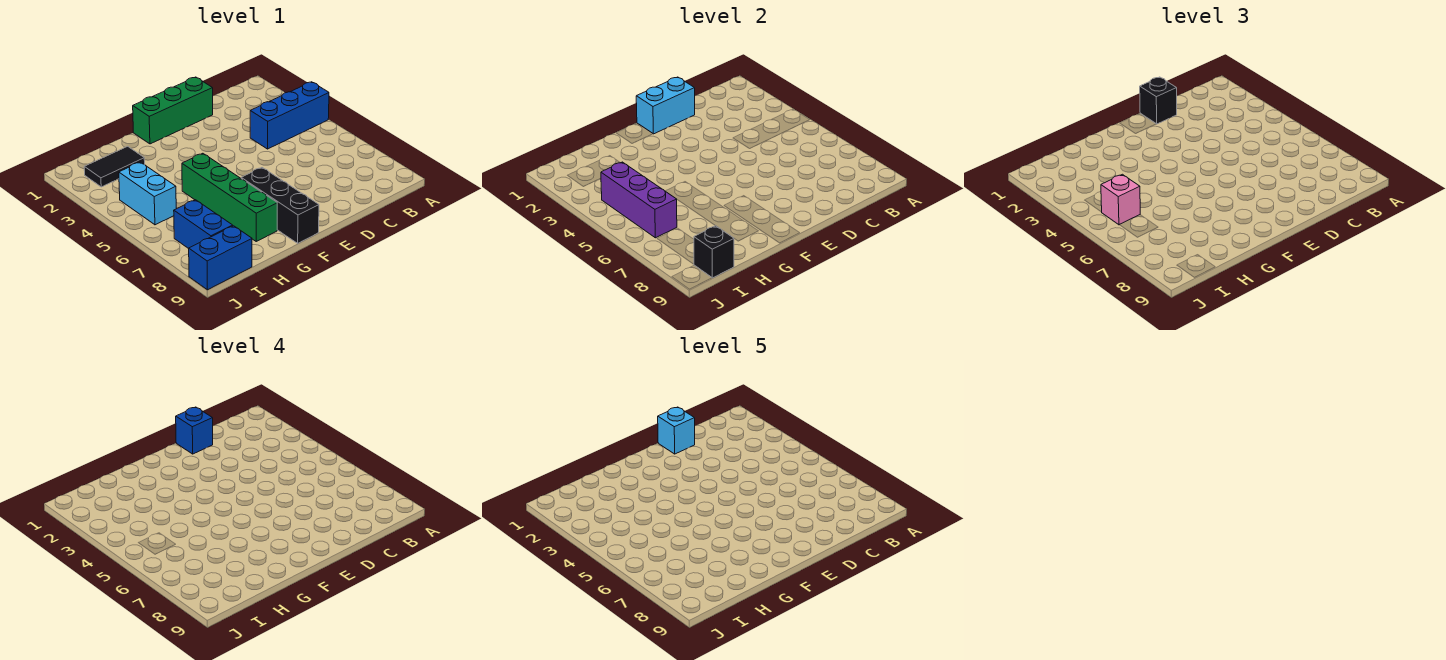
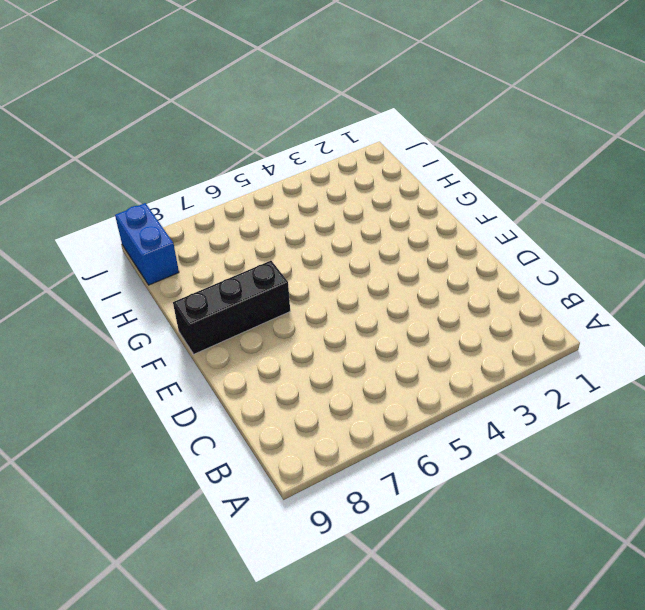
none -> blue 1x3 brick [250,82,329,149]
none -> green 1x3 brick [133,77,213,144]
none -> green 1x4 brick [182,153,277,241]

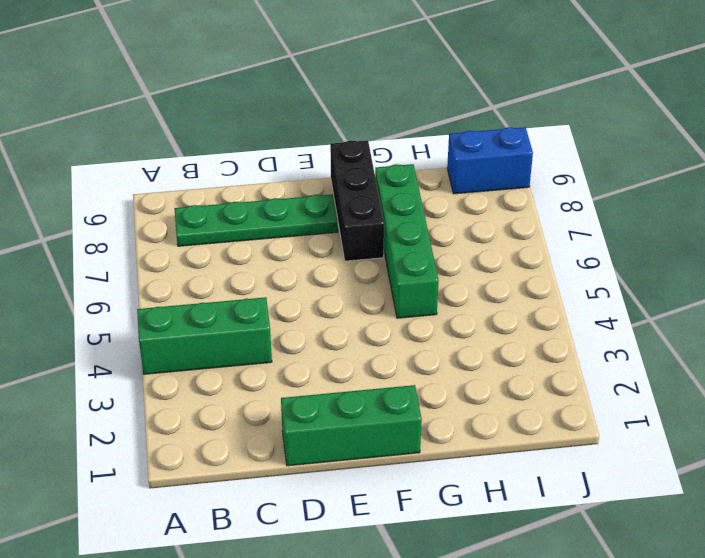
green 1x3 brick [137,297,272,374] -> blue 1x3 brick [250,82,329,149]
green 1x4 plate [174,195,338,246] -> none
none -> black 1x2 tile [84,146,145,187]
none -> cyan 1x2 brick [119,162,176,225]
none -> blue 1x2 brick [174,200,233,249]

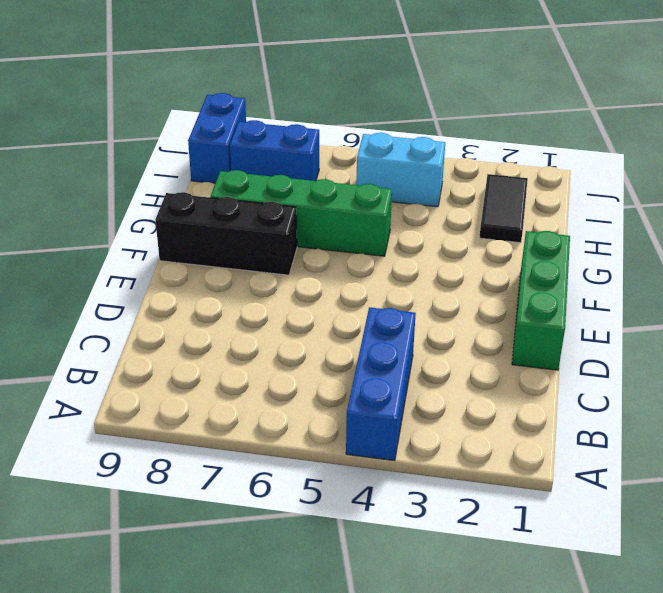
none -> cyan 1x2 brick [636,77,695,134]
none -> purple 1x3 brick [601,162,677,238]
none -> black 1x1 brick [694,226,734,278]

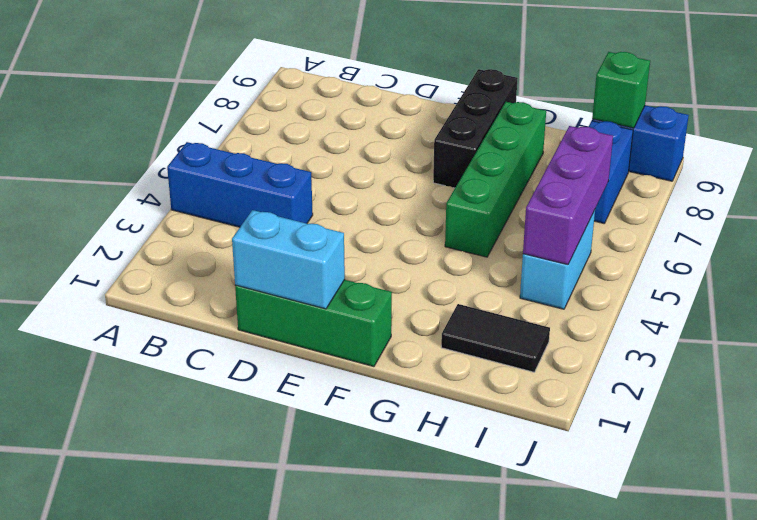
green 1x1 brick [592,52,650,128] -> black 1x1 brick [694,226,734,278]
none -> black 1x1 brick [1140,77,1177,124]
none -> pink 1x1 brick [1101,174,1140,225]
none -> blue 1x1 brick [176,407,213,454]

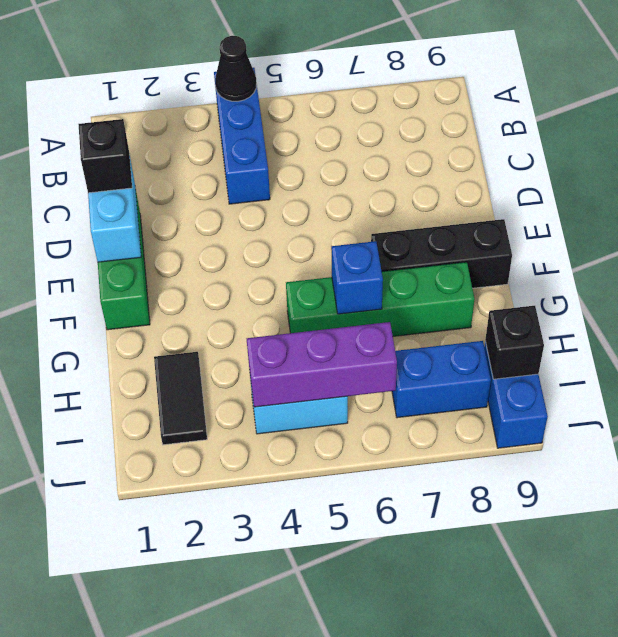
black 1x1 cone [215,36,257,101] -> none
blue 1x1 brick [331,241,383,314] -> blue 1x1 brick moved to [176,407,213,454]
none -> pink 1x1 brick [1101,174,1140,225]
none -> cyan 1x1 brick [658,407,695,454]

